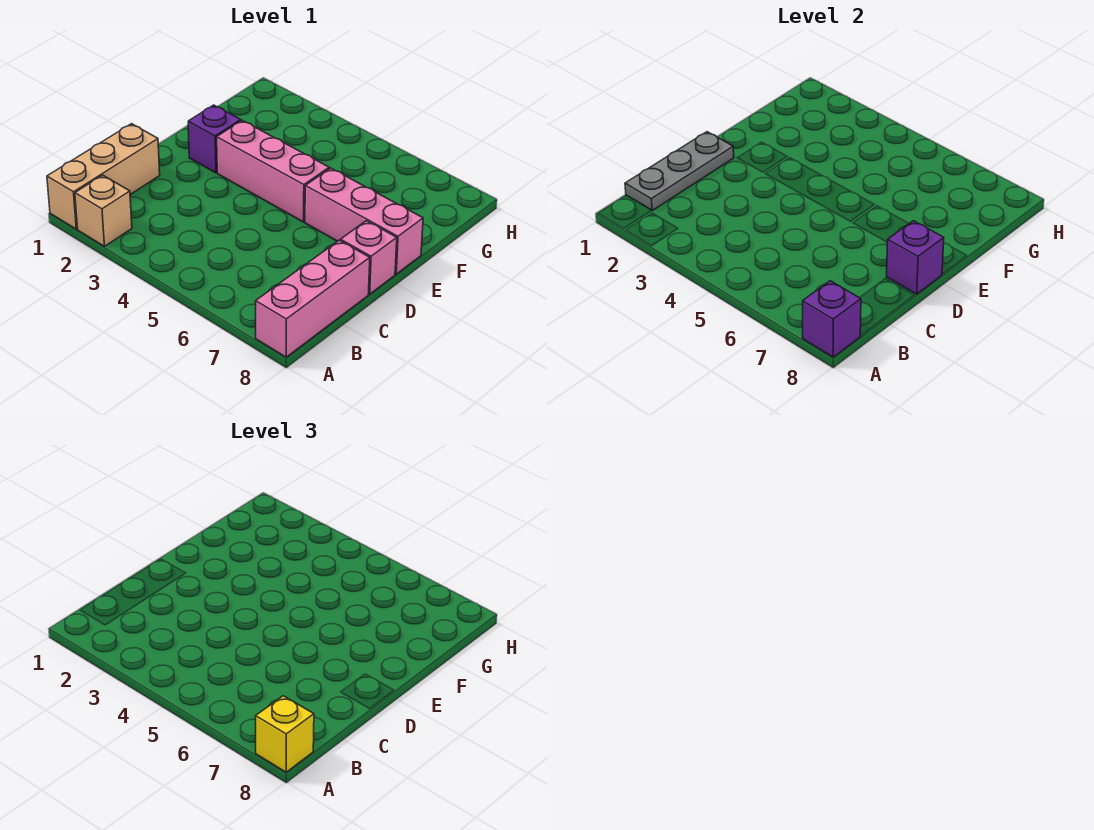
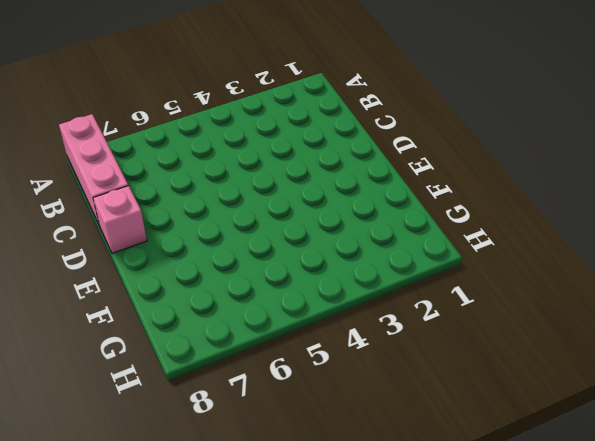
none -> tan 1x3 brick [47,124,160,229]
none -> tan 1x1 brick [75,175,132,246]

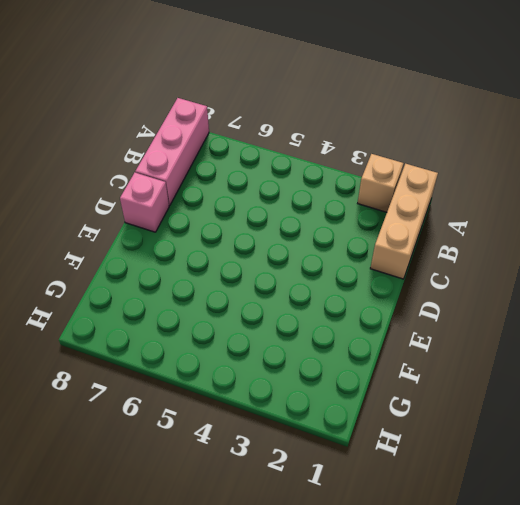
none -> purple 1x1 brick [188,105,241,173]
none -> pink 1x3 brick [217,120,329,222]

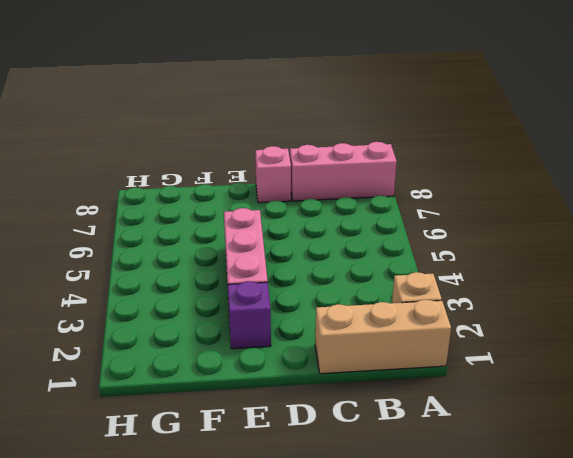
none -> pink 1x3 brick [305,168,423,274]
none -> purple 1x1 brick [803,281,861,357]

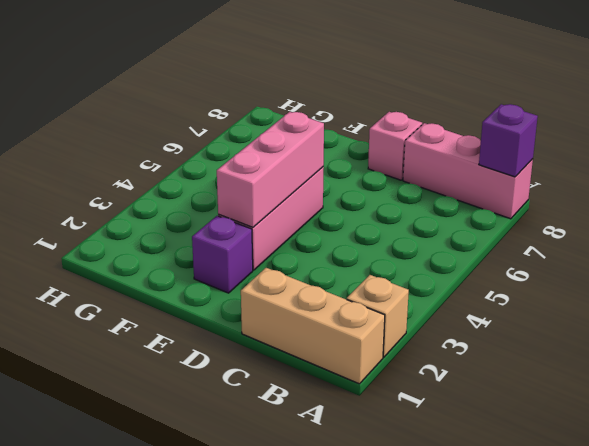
pink 1x3 brick [217,112,324,227] -> pink 1x3 brick moved to [305,168,423,274]
none -> grey 1x3 plate [625,132,734,210]
none -> purple 1x1 brick [887,221,944,294]

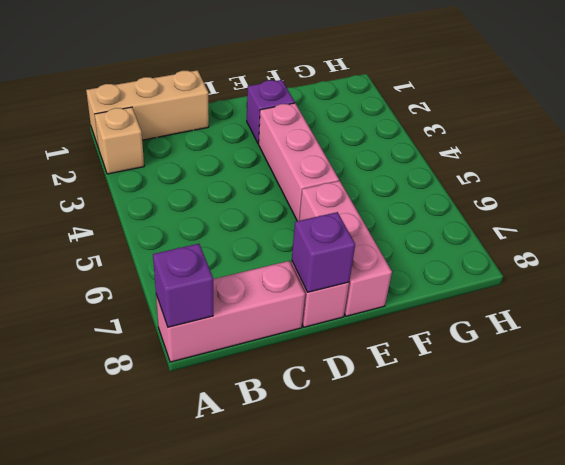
none -> grey 1x3 plate [625,132,734,210]
none -> yellow 1x1 brick [256,696,314,772]

